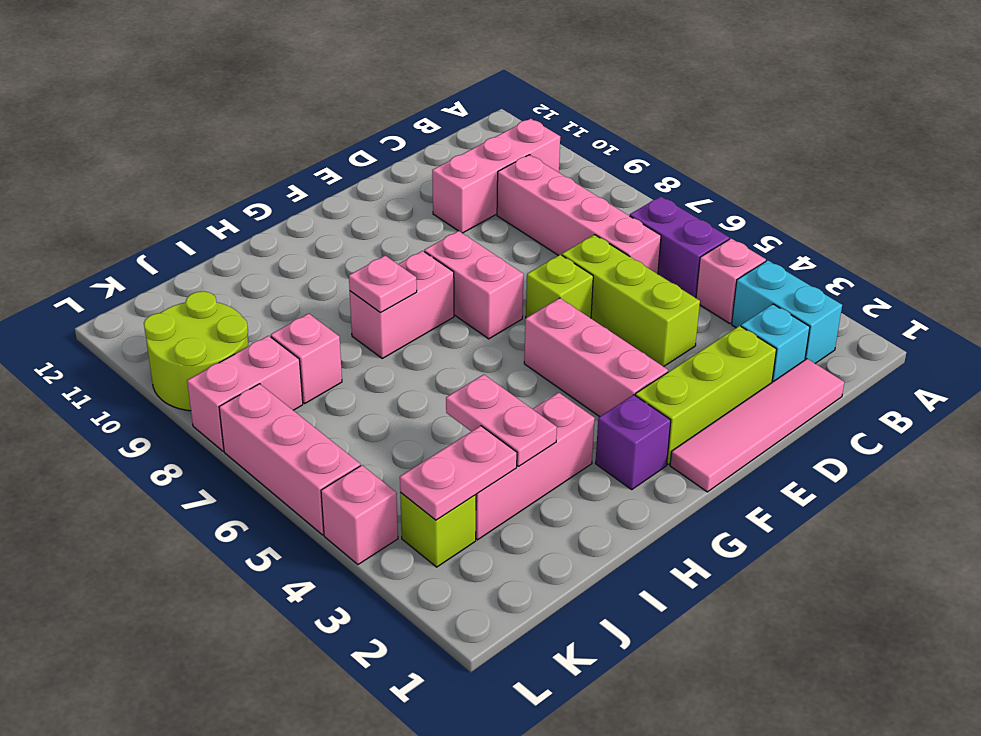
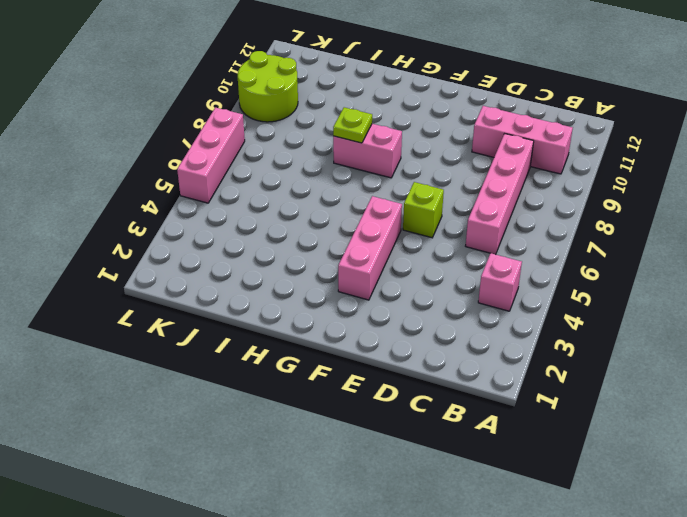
lime 1x1 plate [333,107,372,143] -> pink 1x1 plate [349,256,417,313]
none -> cyan 1x2 brick [732,260,842,364]
none -> purple 1x2 brick [630,196,729,298]
none -> pink 1x4 tile [670,359,844,492]

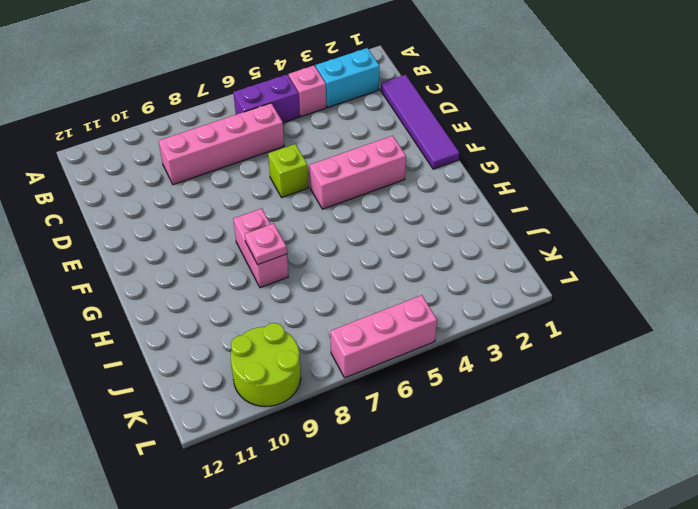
purple 1x4 tile [381,75,459,169] -> pink 1x4 tile [670,359,844,492]
none -> pink 1x3 brick [432,119,560,233]
none -> cyan 1x1 brick [741,304,810,382]
none -> lime 1x3 brick [635,326,777,464]

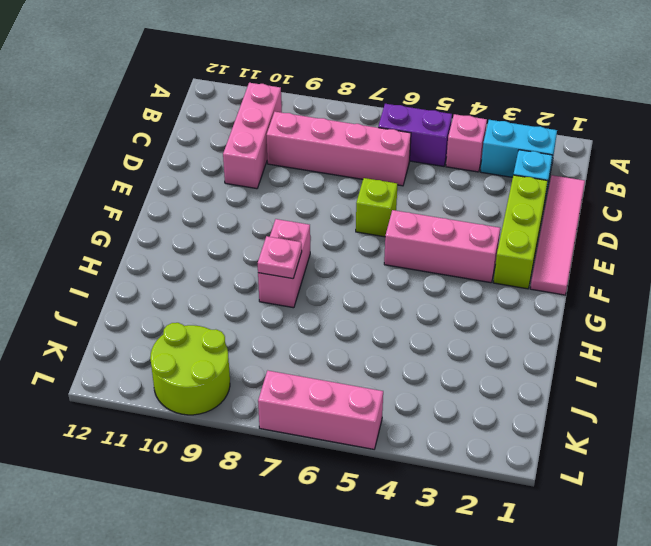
none -> lime 1x3 brick [562,235,700,367]
none -> pink 1x2 brick [424,231,524,339]
none -> purple 1x1 brick [596,395,671,489]

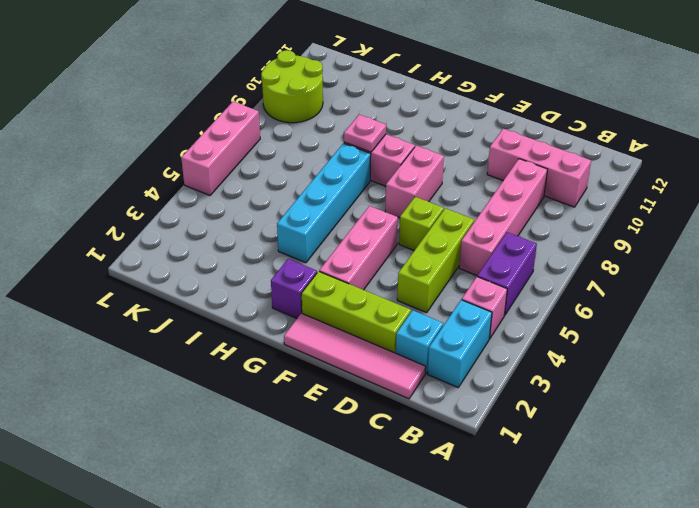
cyan 1x4 brick [277,143,371,263] -> none
none -> pink 1x3 brick [476,393,595,540]
none -> pink 1x1 brick [271,314,342,403]
none -> lime 1x1 brick [400,493,476,567]

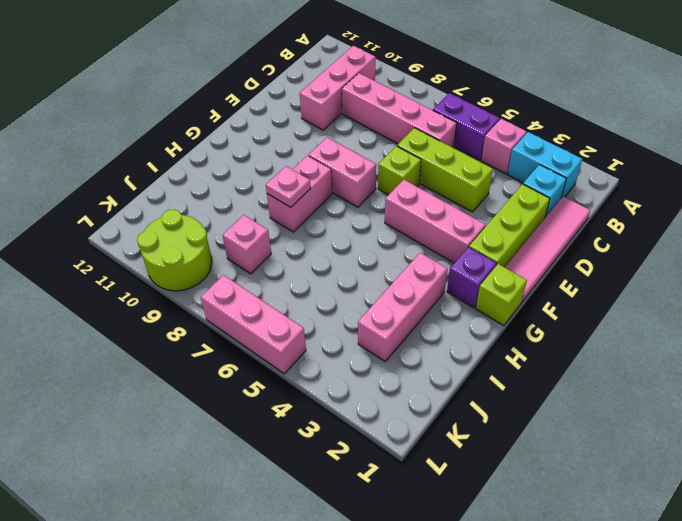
lime 1x1 brick [476,264,527,326] -> lime 1x1 brick moved to [400,493,476,567]
none -> pink 1x2 brick [187,336,303,451]
none -> pink 1x1 brick [321,465,398,565]
none -> pink 1x2 plate [446,374,557,466]

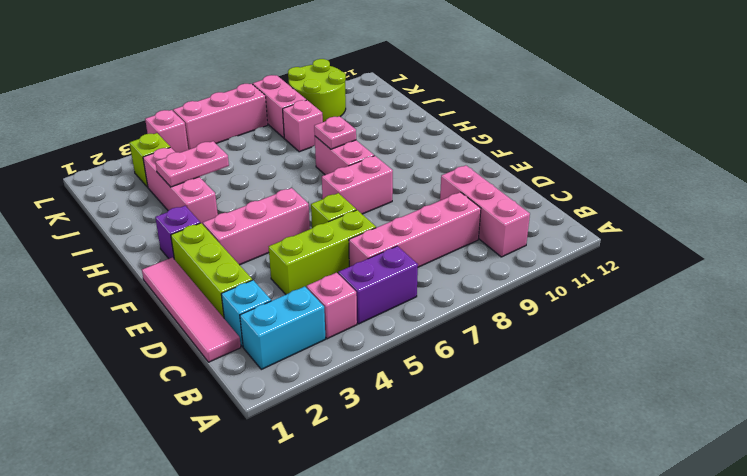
none -> pink 1x2 plate [400,426,517,520]

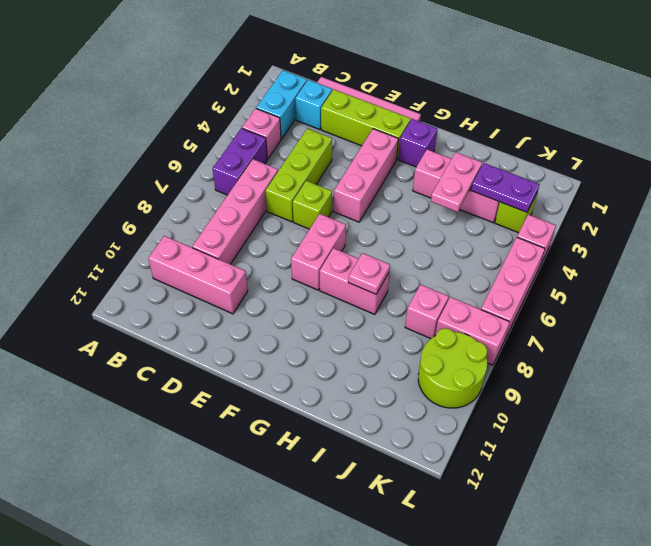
purple 1x2 plate [471,163,540,212] -> pink 1x2 plate [400,426,517,520]

